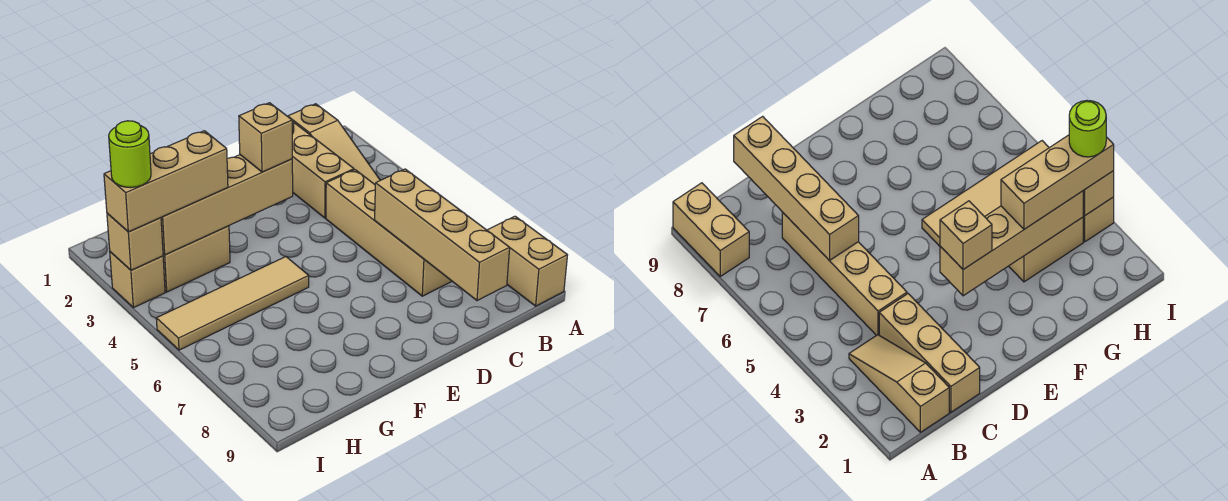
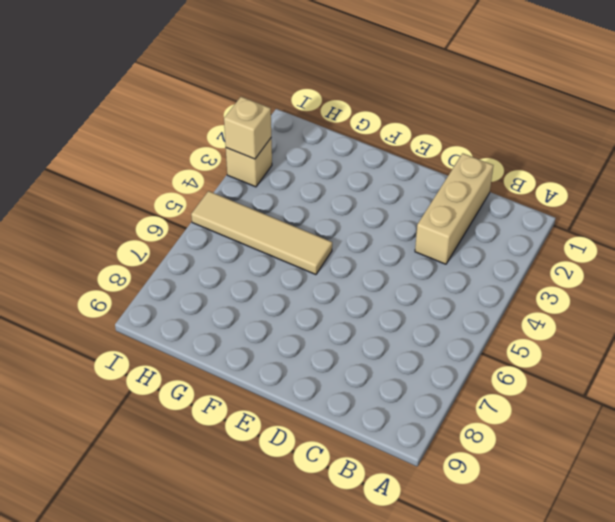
none -> tan 1x2 brick [487,216,567,306]
none -> tan 1x3 slope [288,104,380,184]
none -> tan 1x4 brick [326,170,451,296]

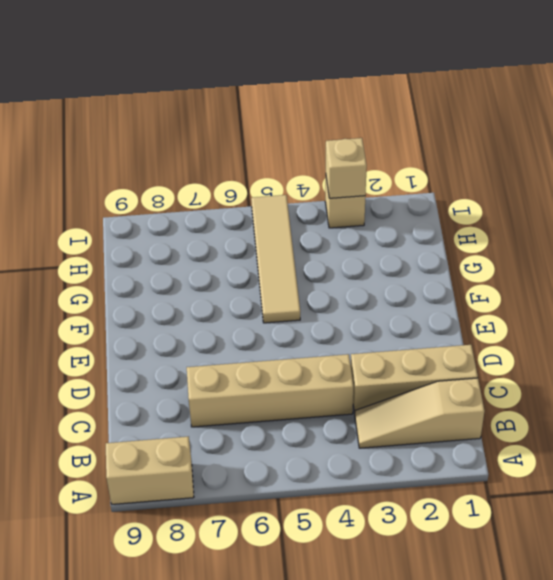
none -> tan 1x2 brick [163,226,230,292]
none -> tan 1x4 brick [375,169,510,301]
none -> tan 1x4 brick [161,155,293,255]

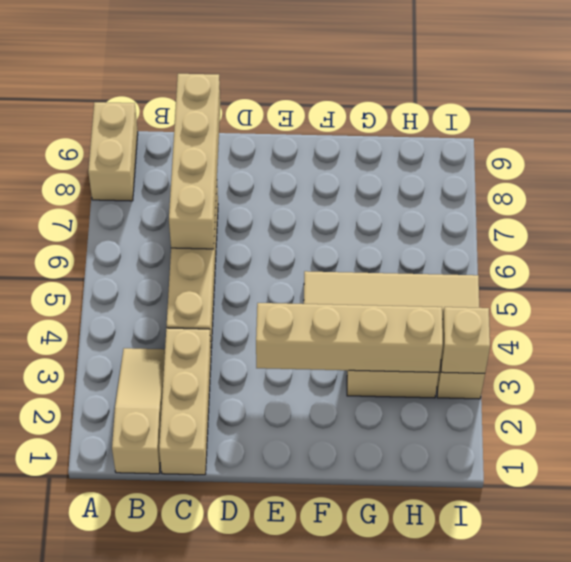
none -> tan 1x1 brick [239,103,292,172]
none -> tan 1x3 brick [104,131,228,232]
none -> lime 1x1 round brick [109,121,151,188]

